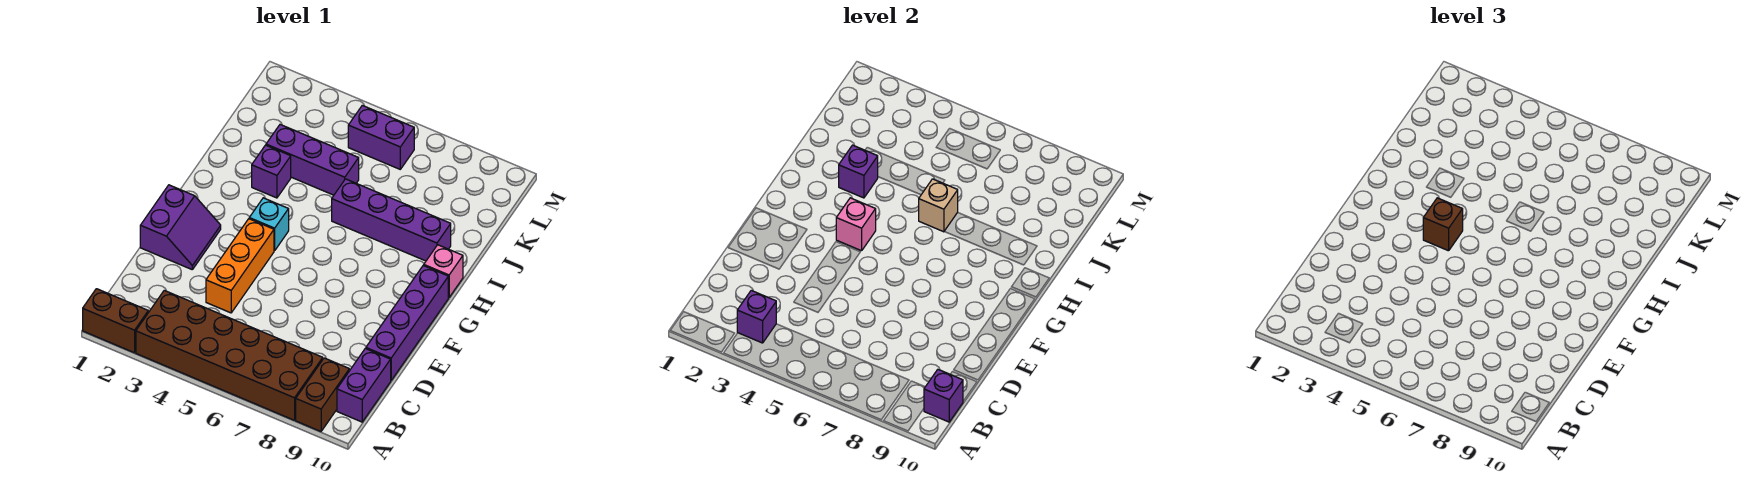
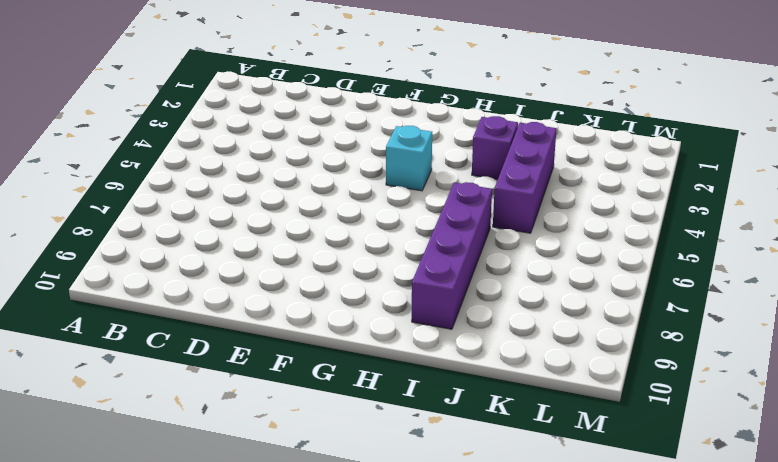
none -> brown 1x2 brick [83,289,148,353]
none -> brown 2x6 brick [136,290,323,420]
none -> brown 1x2 brick [296,358,349,431]

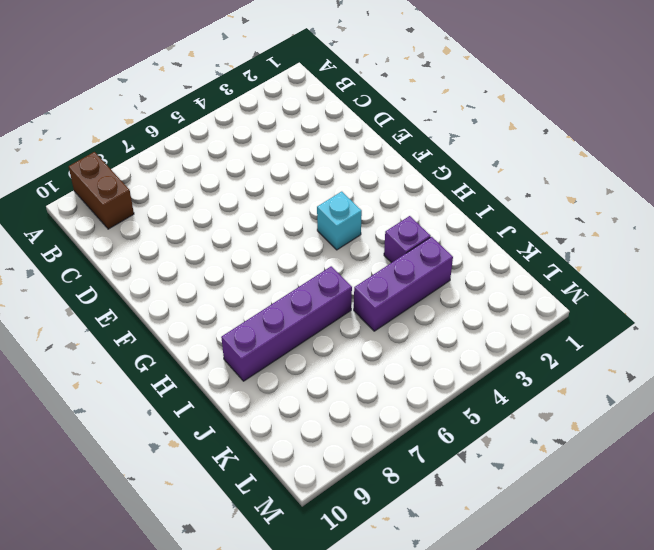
none -> brown 1x2 brick [83,289,148,353]
none -> brown 2x6 brick [136,290,323,420]
none -> purple 1x2 brick [337,349,391,422]

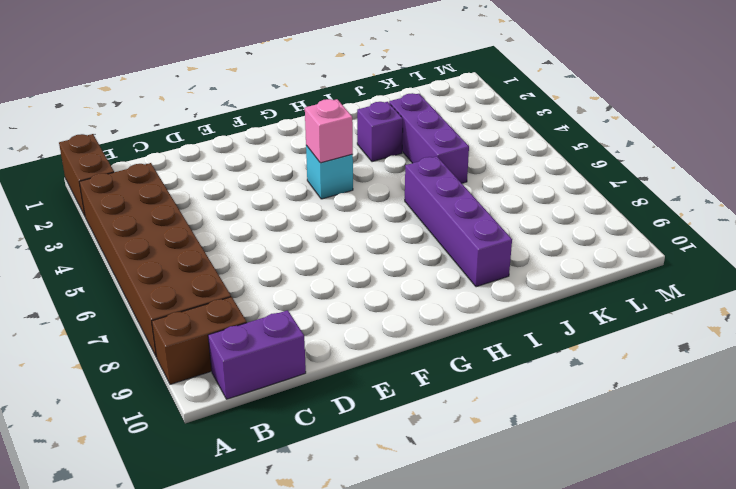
none -> orange 1x3 brick [206,219,274,313]
none -> purple 1x4 brick [366,265,448,380]
none -> purple 2x2 slope [140,185,221,269]

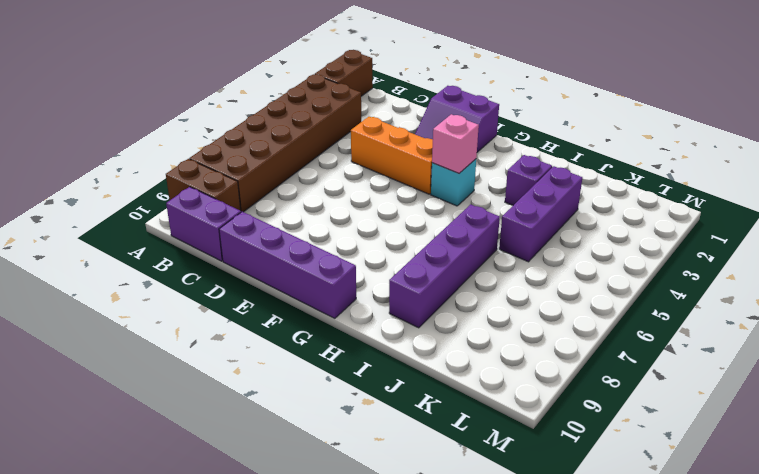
none -> pink 1x1 brick [424,245,463,297]
none -> purple 1x2 brick [348,105,414,169]
none -> purple 1x1 brick [737,290,776,343]

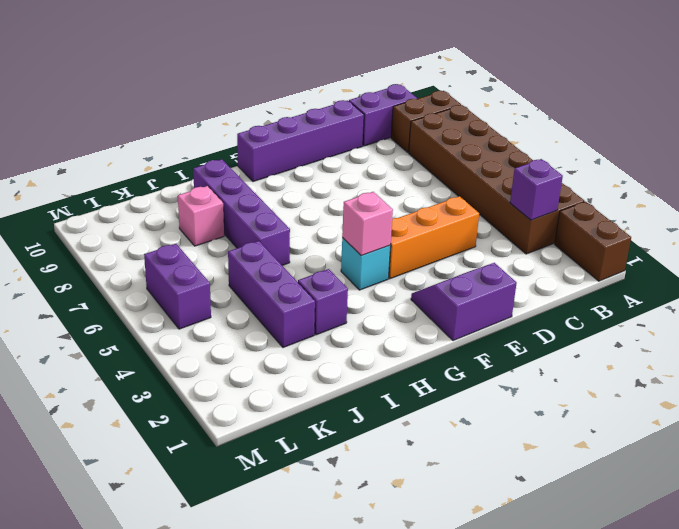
pink 1x1 brick [178,186,224,246] -> pink 1x1 brick moved to [424,245,463,297]
none -> purple 1x1 brick [924,370,963,422]
none -> purple 1x1 brick [839,145,878,198]
none -> tan 1x1 brick [919,179,958,232]

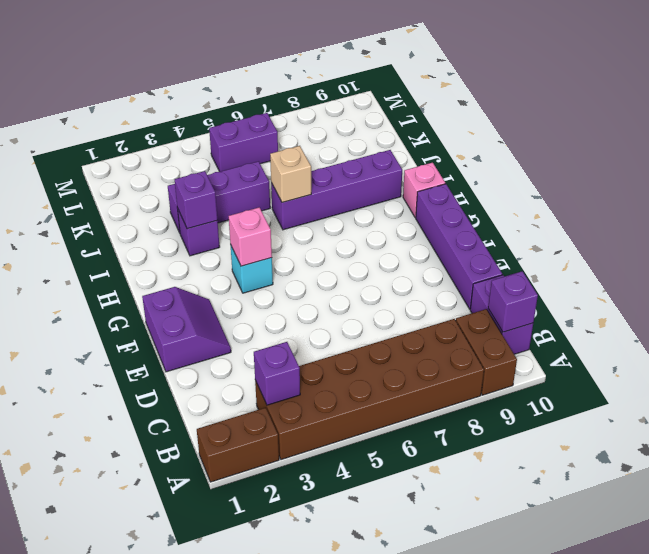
none -> orange 1x3 brick [206,219,274,313]
none -> brown 1x1 brick [1423,198,1463,251]

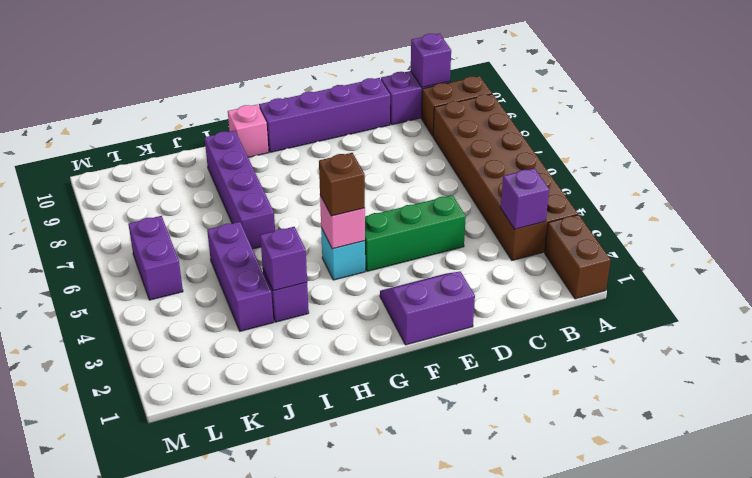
green 1x3 brick [365,195,466,271] -> orange 1x3 brick [206,219,274,313]
none -> tan 1x1 brick [919,179,958,232]

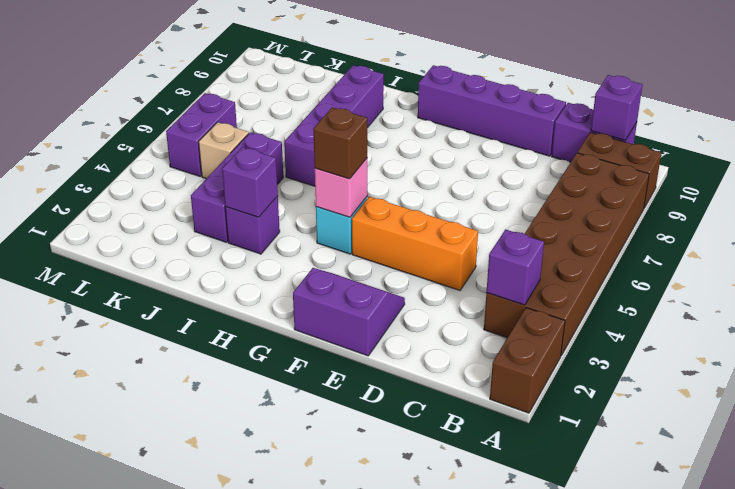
tan 1x1 brick [199,122,249,179] -> tan 1x1 brick moved to [919,179,958,232]
none -> pink 1x1 brick [424,245,463,297]

